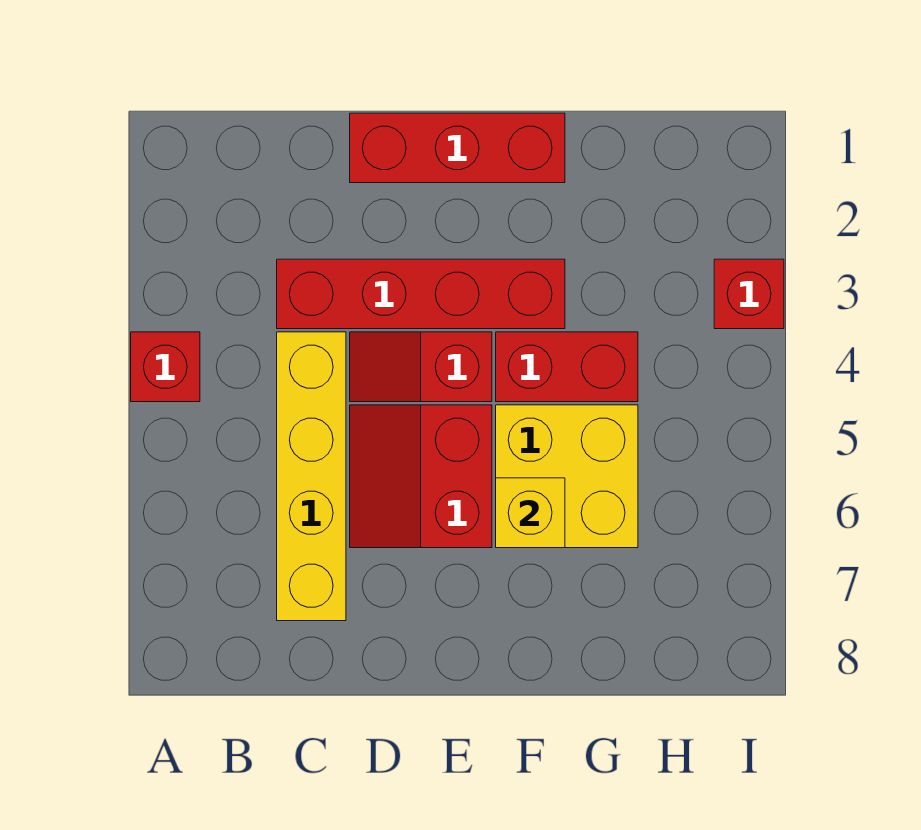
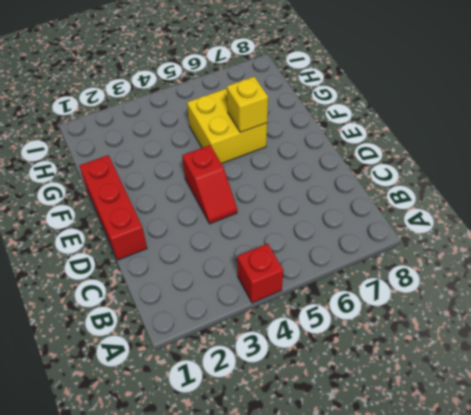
none -> red 1x4 brick [277,259,565,329]
none -> yellow 1x4 brick [277,332,346,621]

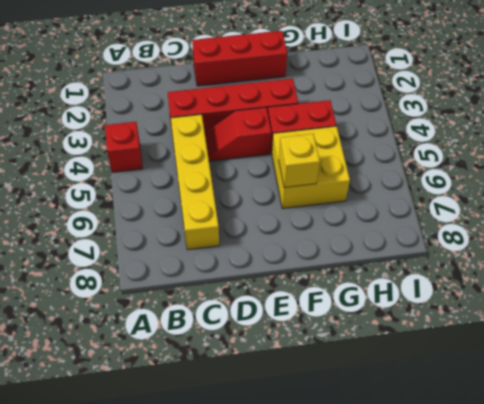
none -> red 2x2 slope [350,405,492,548]
none -> red 1x1 brick [714,259,784,329]

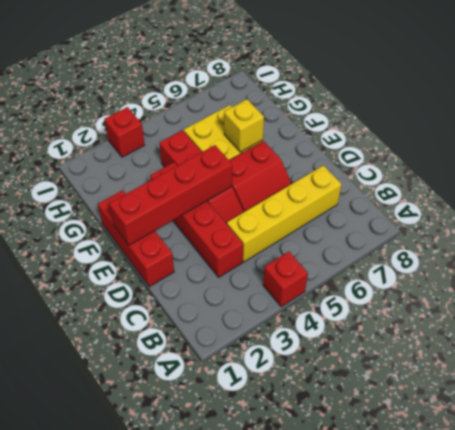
red 1x4 brick [109,145,232,245] -> none

